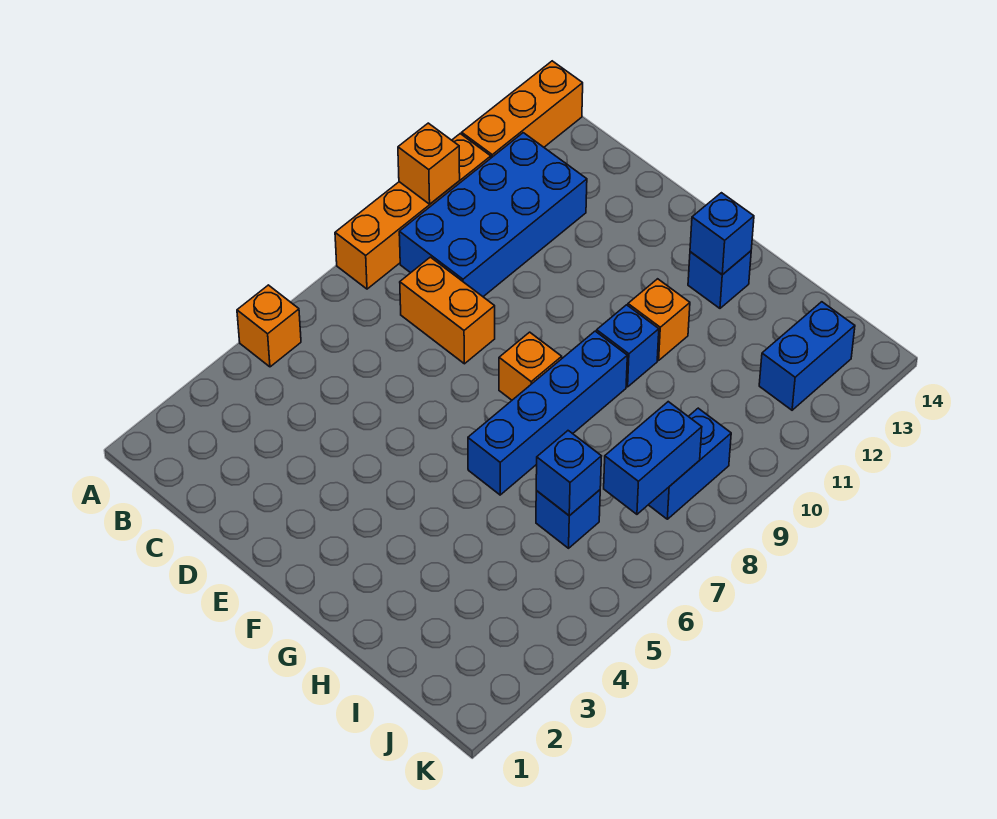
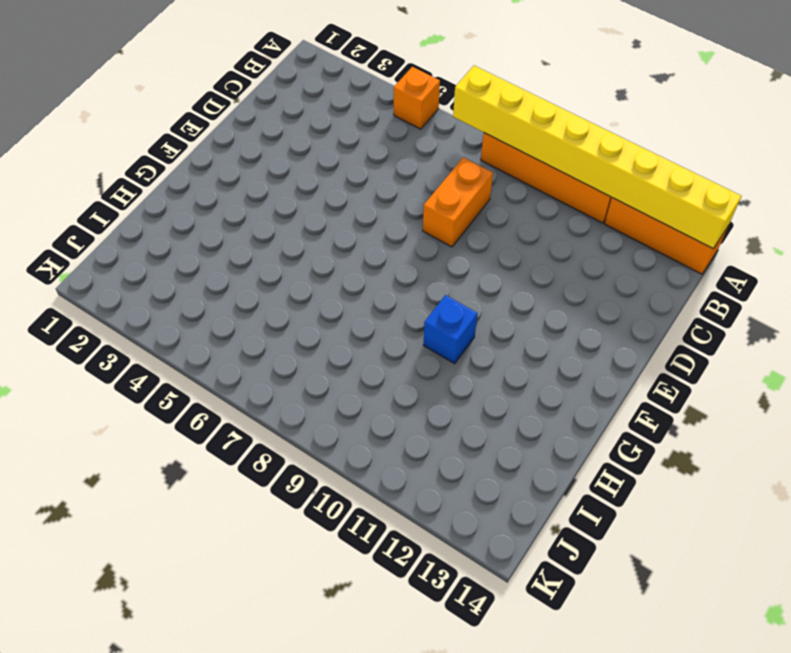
yellow 1x8 brick [453,66,741,249] -> orange 1x1 brick [398,123,460,204]
none -> blue 2x4 brick [399,133,587,297]
none -> orange 1x1 brick [499,332,562,400]
none -> blue 1x4 brick [468,331,627,495]

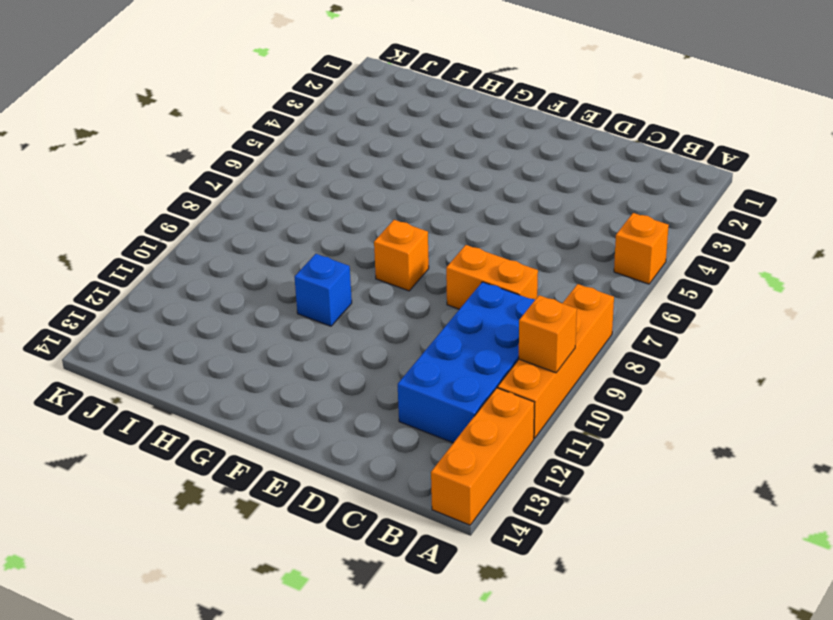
none -> blue 1x4 brick [468,331,627,495]
none -> orange 1x1 brick [628,279,690,360]
none -> blue 1x1 brick [688,251,751,308]

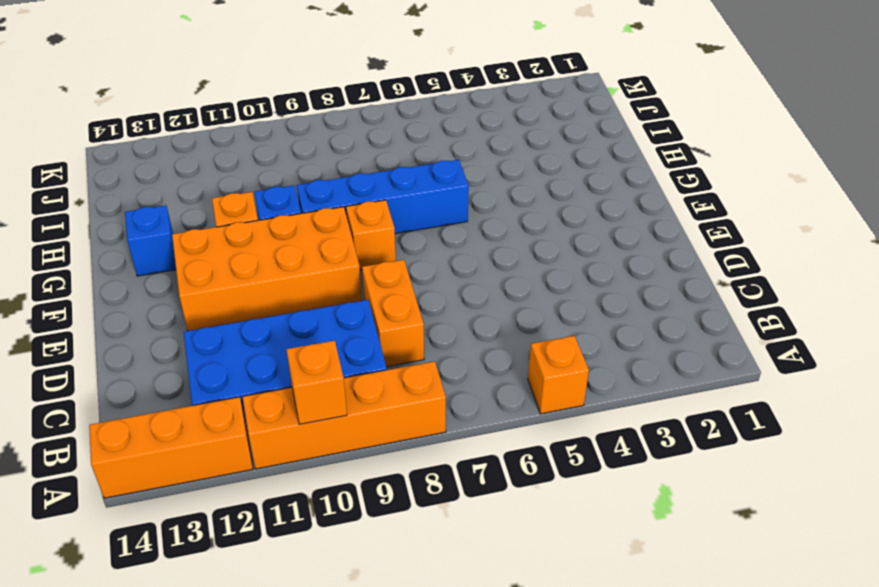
orange 2x4 brick [172,207,362,331] -> none
none -> blue 1x1 brick [536,490,600,548]
none -> blue 1x2 brick [649,408,731,519]
none -> blue 1x2 brick [759,302,855,410]

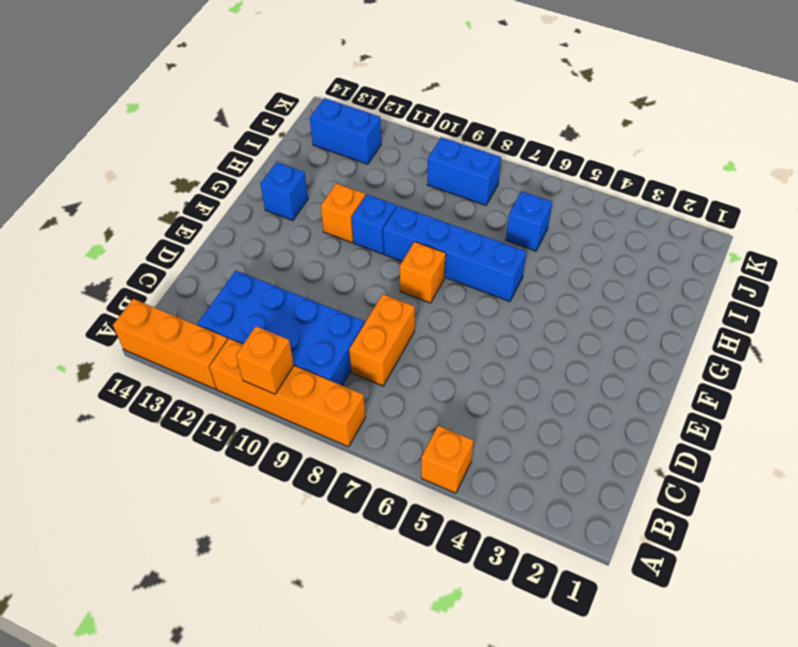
none -> blue 1x1 brick [690,193,754,275]
none -> blue 1x1 brick [536,431,601,516]
none -> blue 1x2 brick [604,402,702,514]

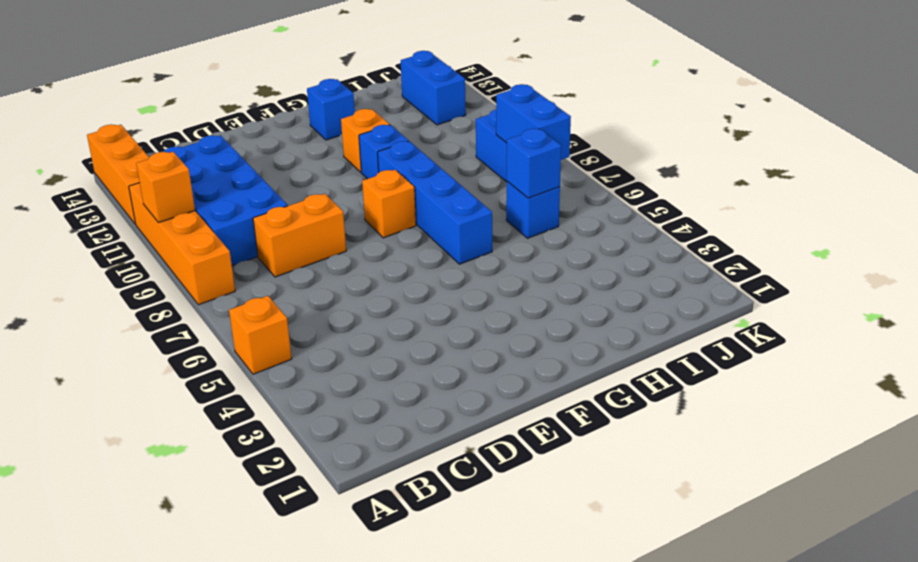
none -> blue 1x1 brick [690,193,754,275]

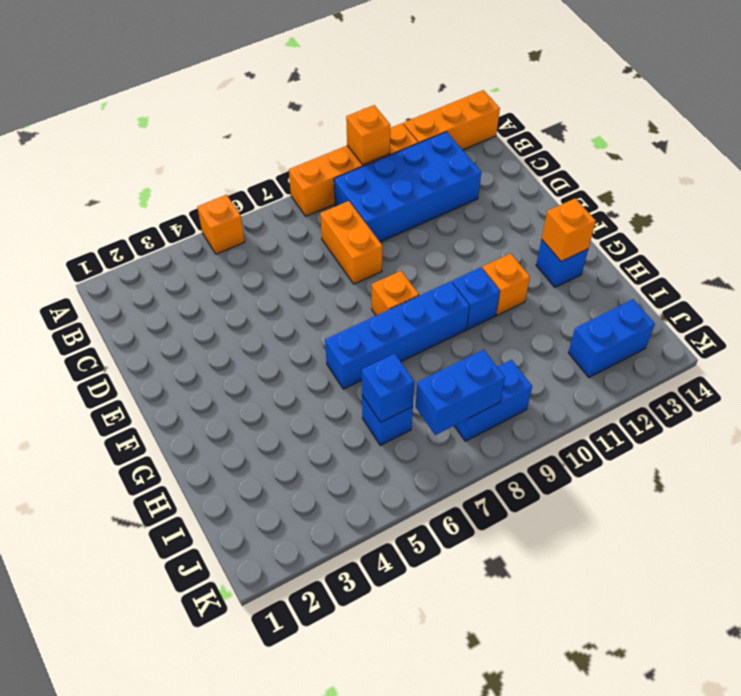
orange 1x1 brick [542,198,596,261] -> blue 1x1 brick [690,193,754,275]

